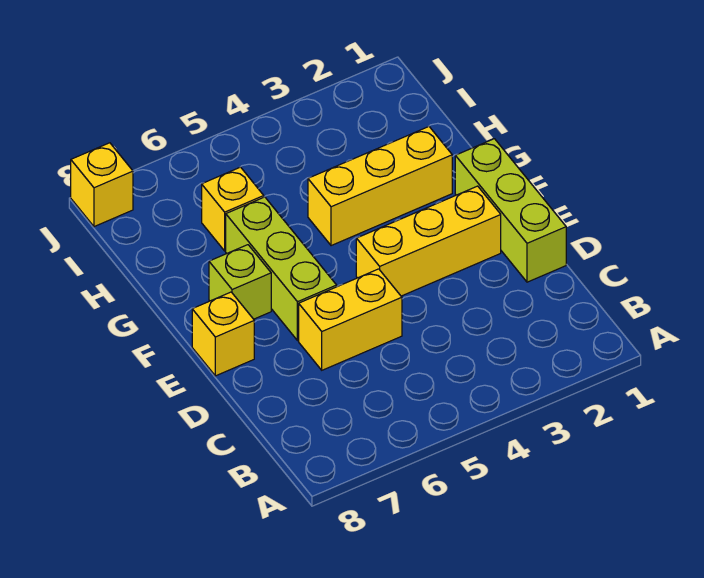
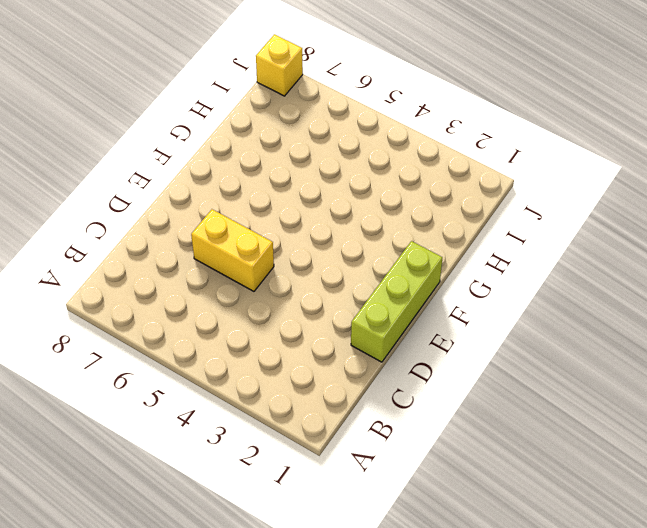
none -> yellow 1x3 brick [356,186,501,296]
none -> lime 1x3 brick [226,197,337,341]

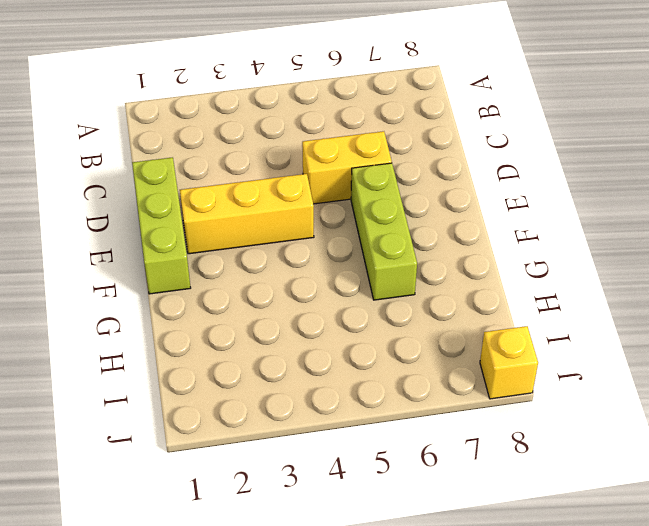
none -> yellow 1x1 brick [192,292,254,376]
none -> lime 1x1 brick [209,245,271,319]

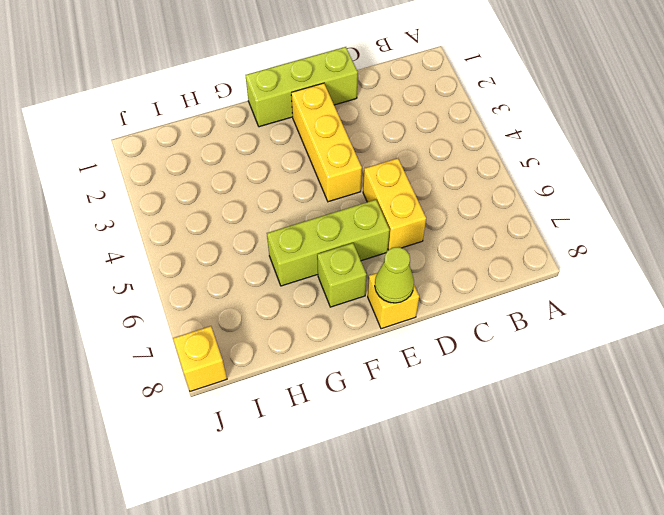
lime 1x1 cone [375,247,414,303] -> none
none -> yellow 1x3 brick [308,126,452,246]
none -> yellow 1x1 brick [202,167,264,251]

